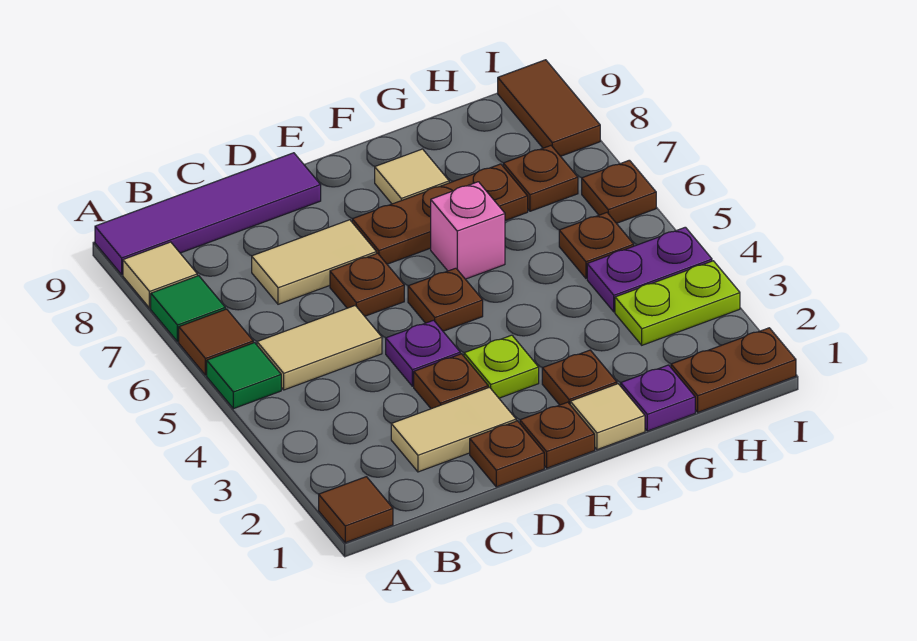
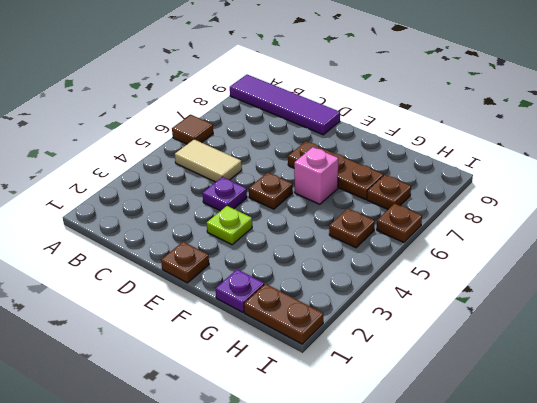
none -> brown 1x1 tile [319,477,393,543]
none -> green 1x1 tile [207,343,281,409]
none -> green 1x1 tile [151,276,225,342]

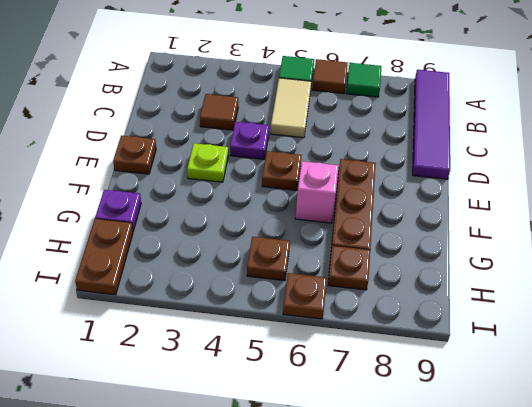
brown 1x1 tile [200,94,238,130] -> brown 1x1 tile moved to [319,477,393,543]
none -> tan 1x1 tile [123,242,197,308]
none -> tan 1x2 tile [391,387,516,472]
none -> tan 1x2 tile [252,220,376,304]

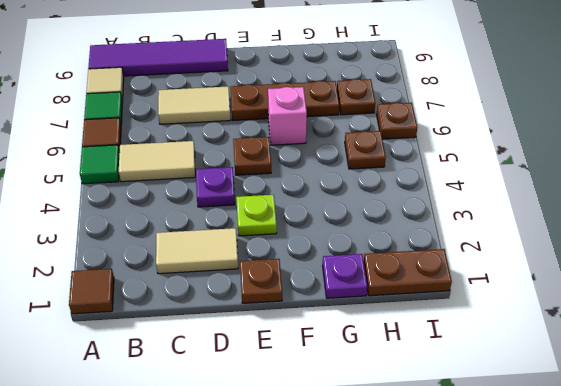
none -> brown 1x1 plate [470,421,544,487]
none -> brown 1x1 plate [414,354,488,409]
none -> brown 1x1 plate [330,253,404,316]

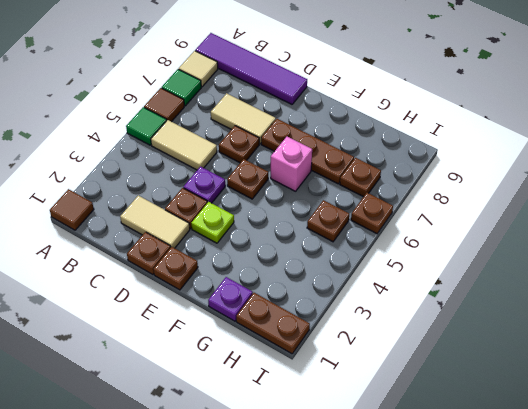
none -> tan 1x1 tile [570,384,645,450]
none -> brown 1x1 plate [542,350,617,405]
none -> tan 1x1 tile [375,149,449,204]

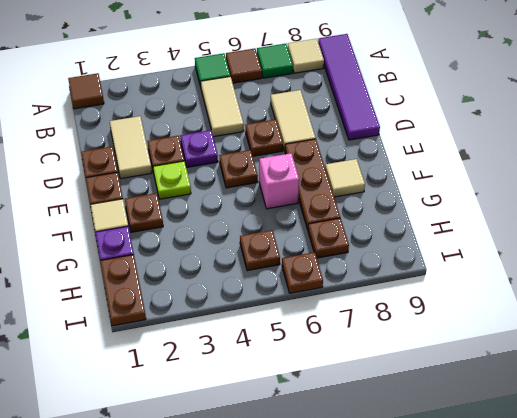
none -> lime 1x2 plate [615,261,740,345]
none -> purple 1x2 plate [587,227,712,312]
none -> brown 1x2 tile [498,60,600,156]

